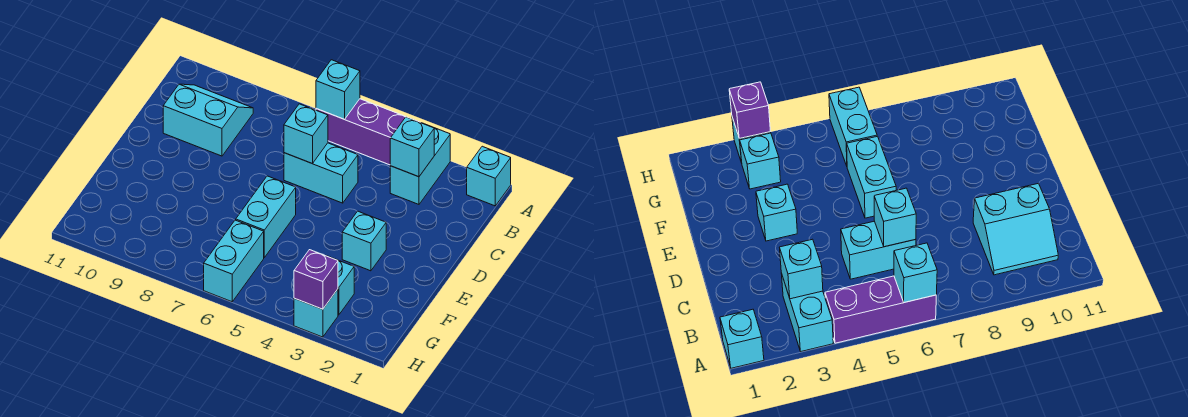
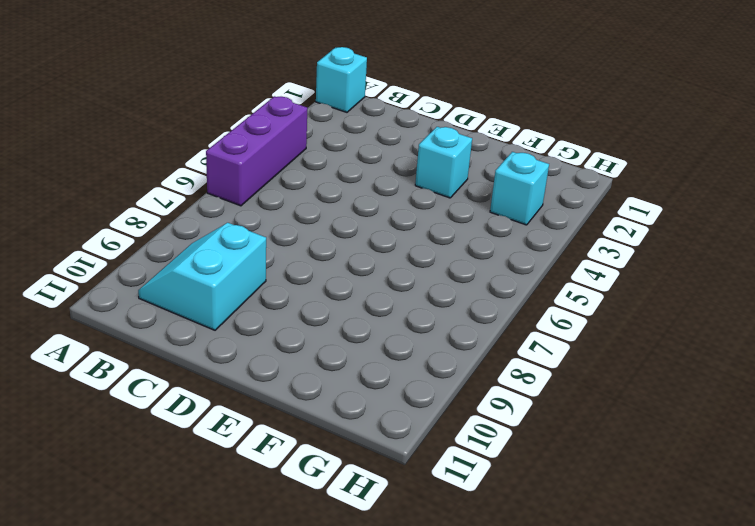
none -> cyan 1x2 brick [390,123,450,204]
none -> cyan 1x2 brick [284,143,358,203]
none -> cyan 1x2 brick [236,176,296,257]

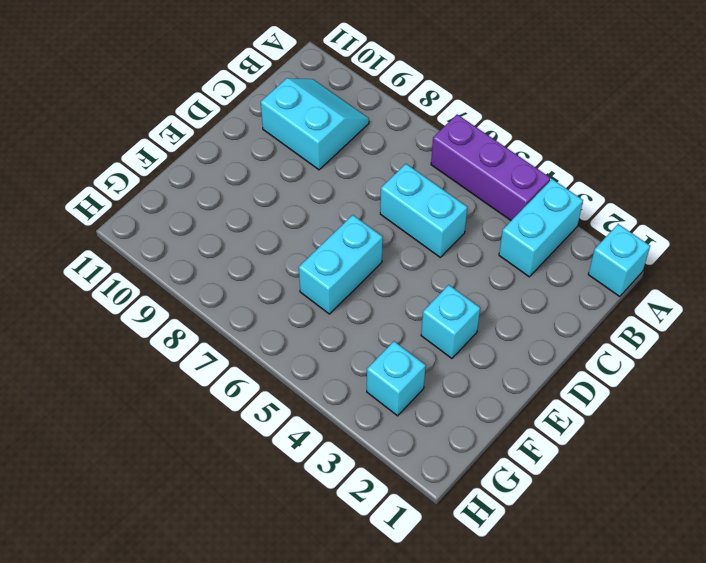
none -> cyan 1x2 brick [204,220,264,302]
none -> cyan 1x1 brick [294,289,338,337]
none -> cyan 1x1 brick [316,60,360,119]

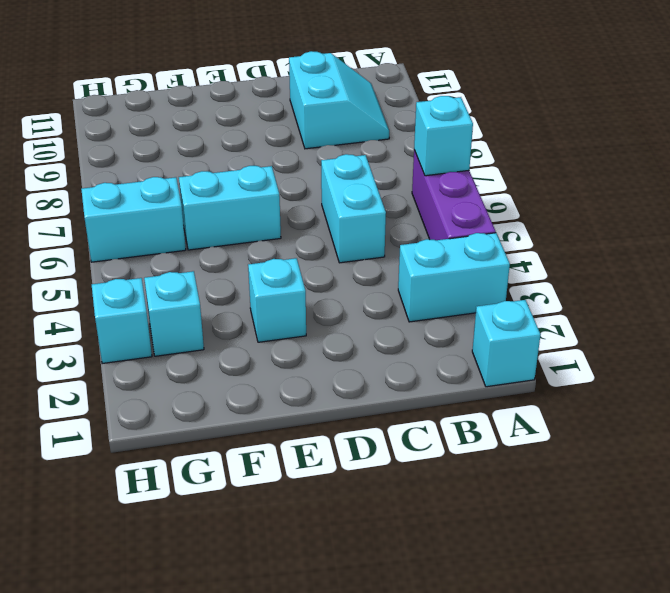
none -> cyan 1x1 brick [390,117,434,177]
none -> cyan 1x1 brick [284,104,328,163]
none -> purple 1x1 brick [294,250,338,309]

